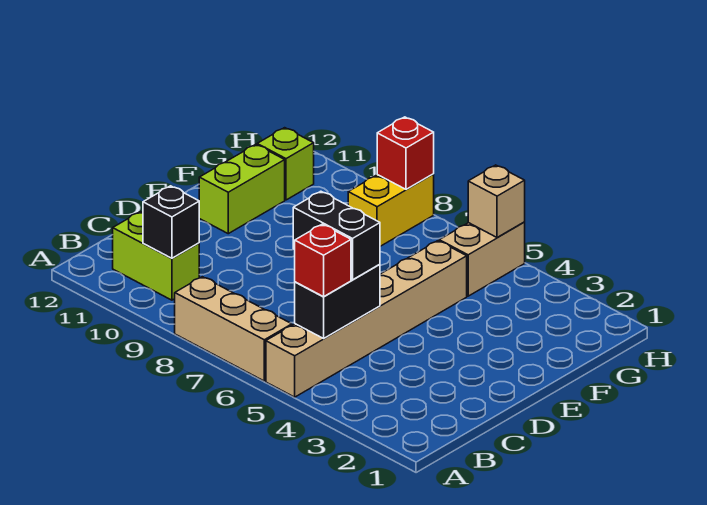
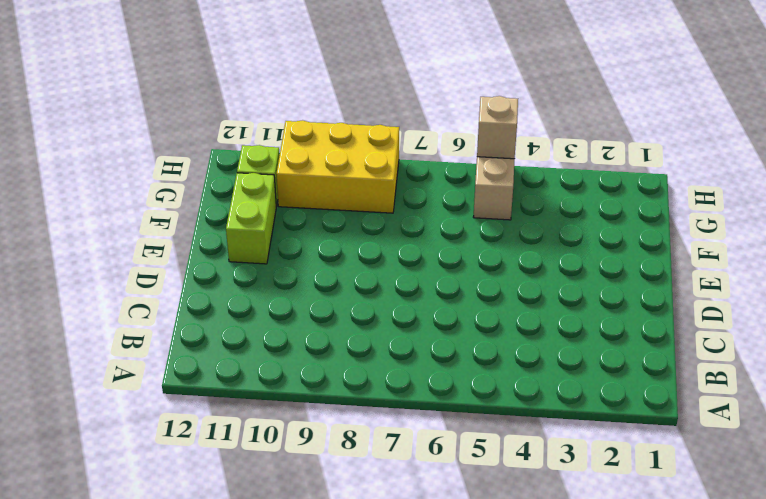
yellow 2x3 brick [277,120,399,213] -> yellow 1x2 brick [348,174,434,246]
none -> tan 1x6 brick [266,241,467,397]
none -> tan 1x3 brick [175,277,292,381]
none -> lime 1x2 brick [113,212,199,300]

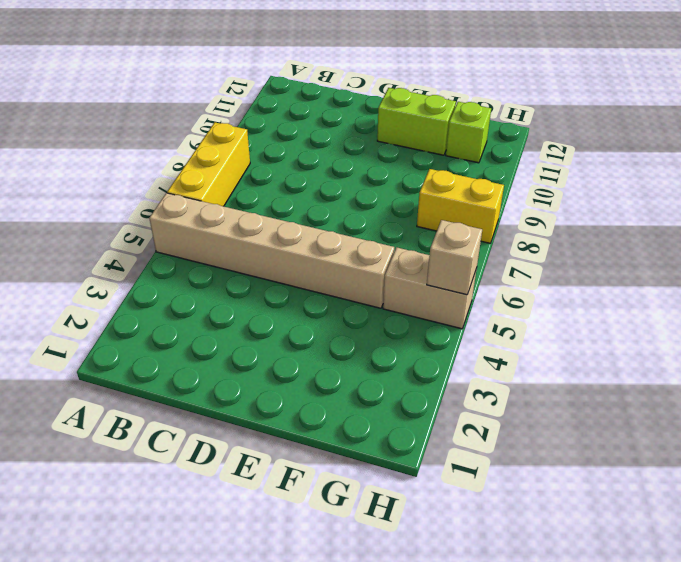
yellow 1x3 brick [167,122,250,206] -> tan 1x3 brick [175,277,292,381]
none -> lime 1x2 brick [113,212,199,300]
none -> black 1x2 brick [295,264,380,338]
none -> black 1x1 brick [143,186,199,258]

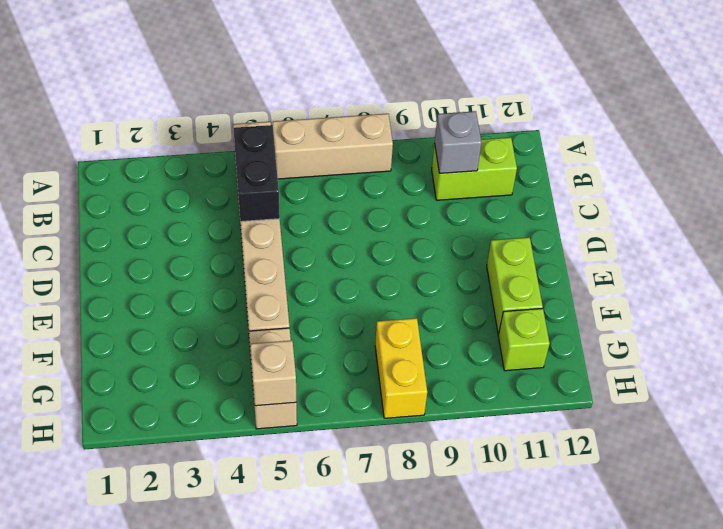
grey 1x1 brick [435,111,482,173] -> black 1x1 brick [143,186,199,258]
none -> red 1x1 brick [377,117,434,189]
none -> red 1x1 brick [295,224,351,297]
none -> black 1x2 brick [293,191,380,280]

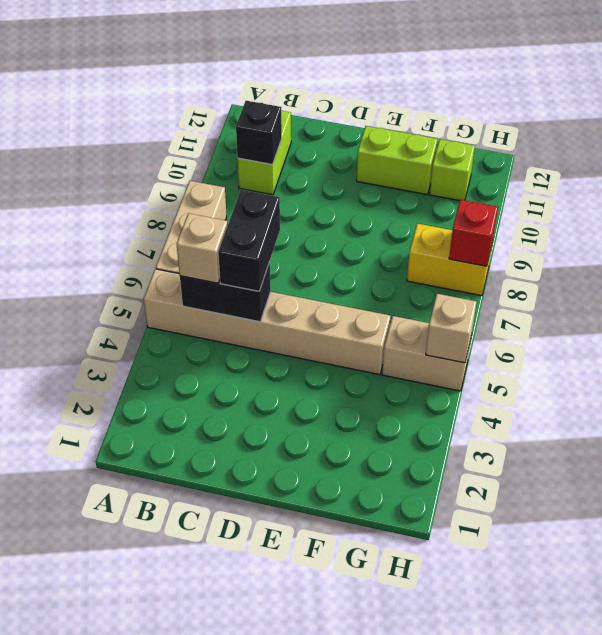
tan 1x1 brick [177,213,228,283] -> red 1x1 brick [295,224,351,297]

